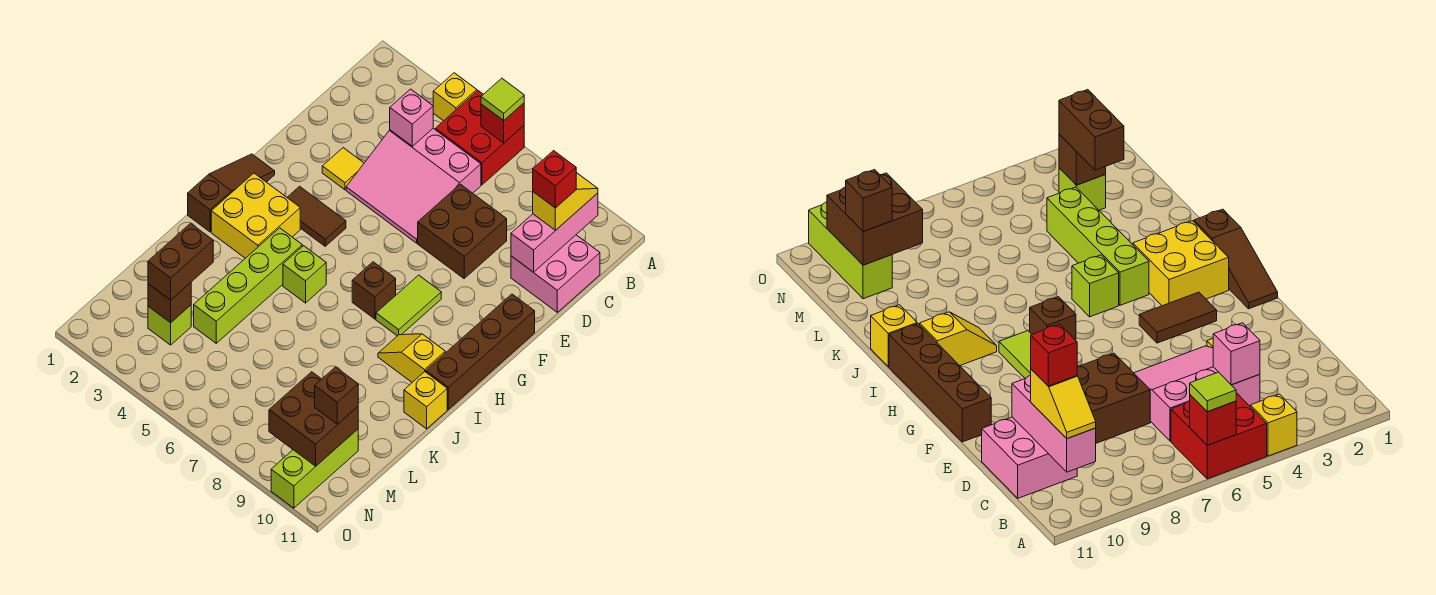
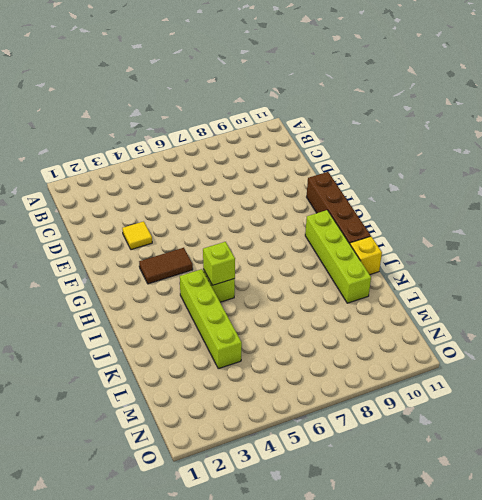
lime 1x4 brick [305,210,371,303] -> yellow 1x2 slope [378,334,445,382]
lime 1x1 brick [203,242,235,285] -> lime 1x1 brick moved to [148,305,191,345]
none -> yellow 1x1 brick [433,73,477,121]
none -> red 2x2 brick [435,91,524,185]
none -> pink 3x3 slope [346,129,481,243]

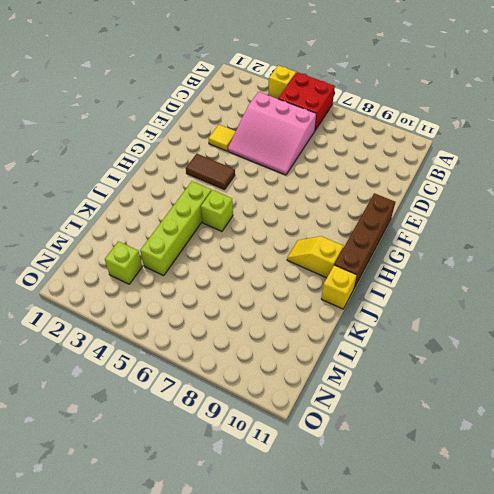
none -> pink 2x2 brick [511,235,600,312]
none -> brown 2x2 brick [418,184,507,278]
none -> brown 1x3 slope [188,154,275,232]

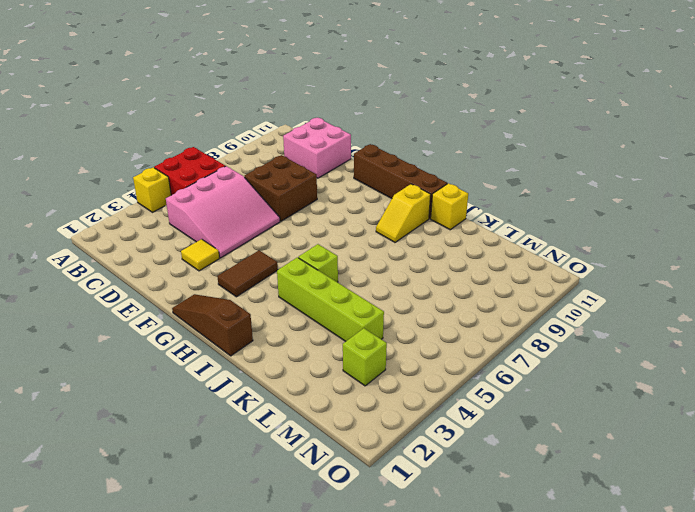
none -> lime 1x2 tile [376,275,441,336]
none -> yellow 2x2 brick [211,173,300,258]
none -> brown 1x1 brick [352,262,396,319]

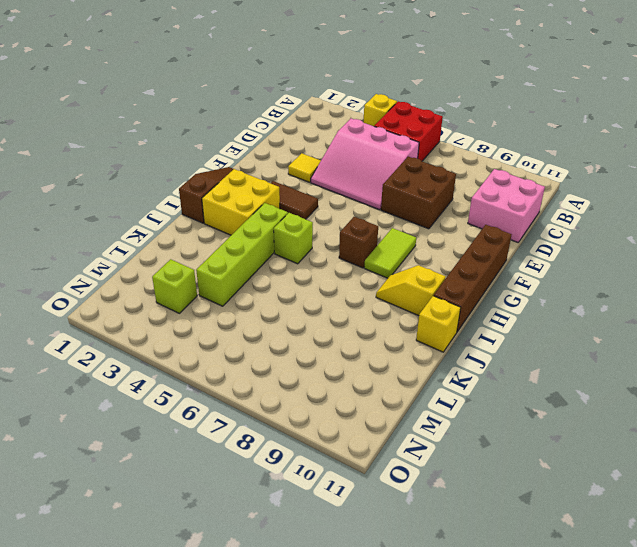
none -> lime 1x3 brick [271,429,358,508]
none -> red 1x1 brick [481,103,524,143]
none -> pink 1x3 brick [511,193,598,272]

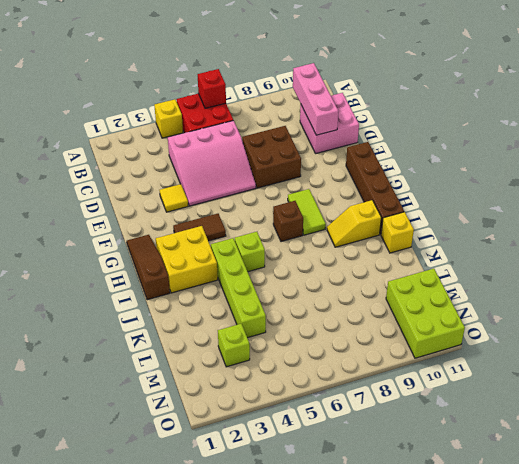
lime 2x3 brick [386,269,465,358] -> lime 1x3 brick [271,429,358,508]
none -> pink 1x1 brick [390,89,433,146]
none -> brown 1x1 brick [148,283,191,323]
none -> brown 2x2 brick [269,372,358,466]

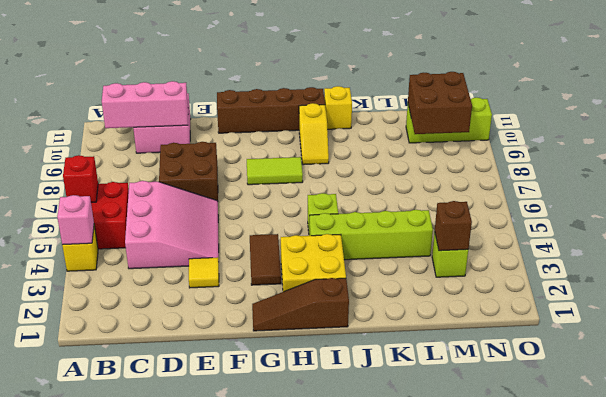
pink 1x1 brick [57,195,94,245] -> pink 1x1 brick moved to [390,89,433,146]
none -> brown 1x1 brick [352,262,396,319]
none -> lime 1x1 tile [481,78,524,121]
none -> yellow 1x2 slope [533,173,598,231]

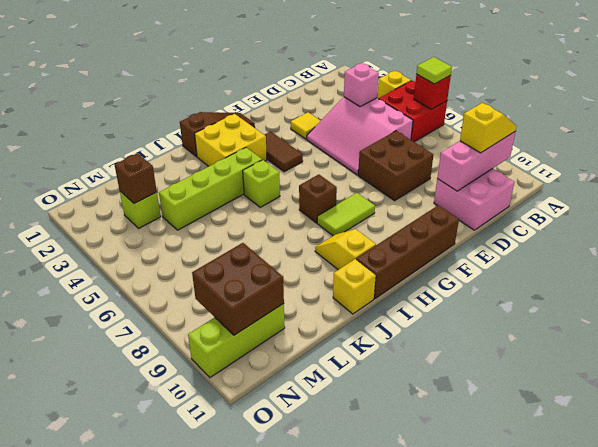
none -> brown 1x2 brick [148,223,213,300]
none -> brown 1x1 brick [315,367,358,425]
none -> red 1x1 brick [533,151,576,208]

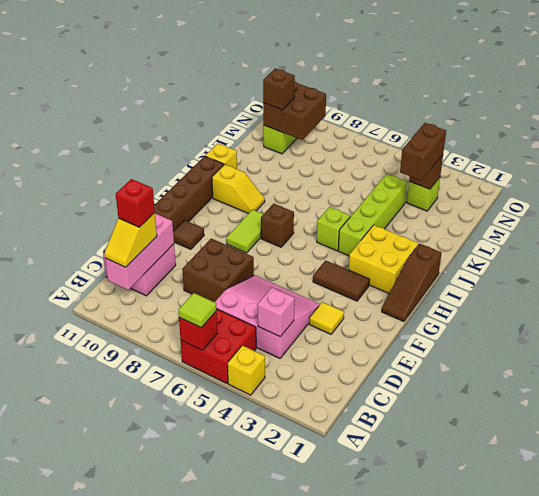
brown 1x1 tile [173,220,204,249] -> none

